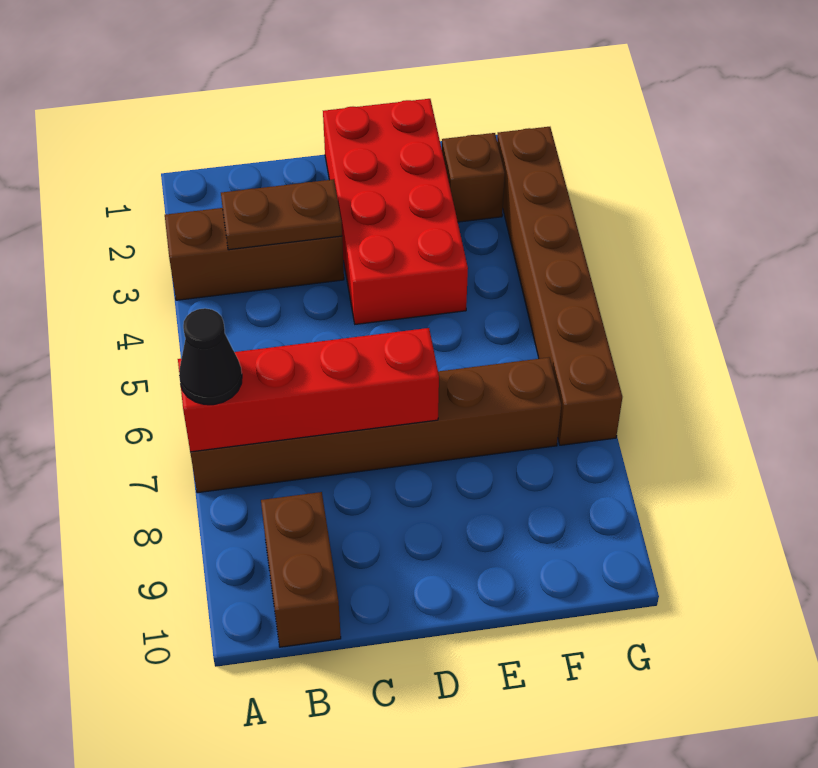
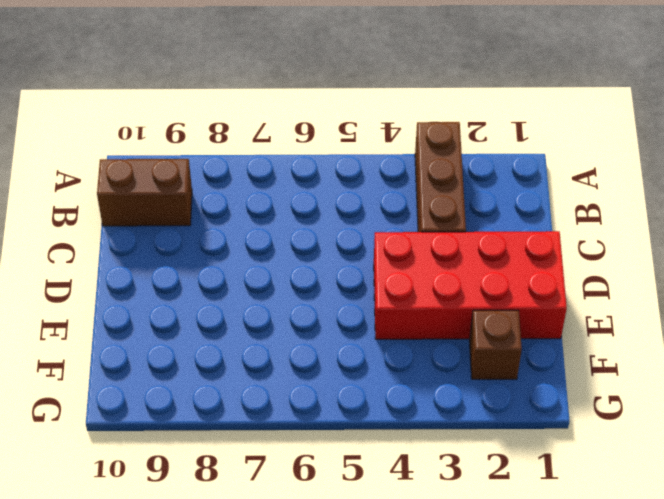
none -> brown 1x6 brick [190,357,561,493]
none -> brown 1x6 brick [497,127,622,445]

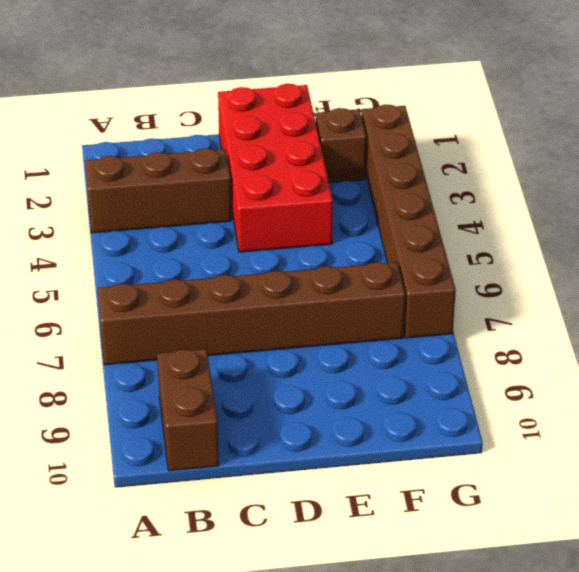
none -> red 1x4 brick [178,328,439,452]
none -> brown 1x2 plate [221,179,342,250]

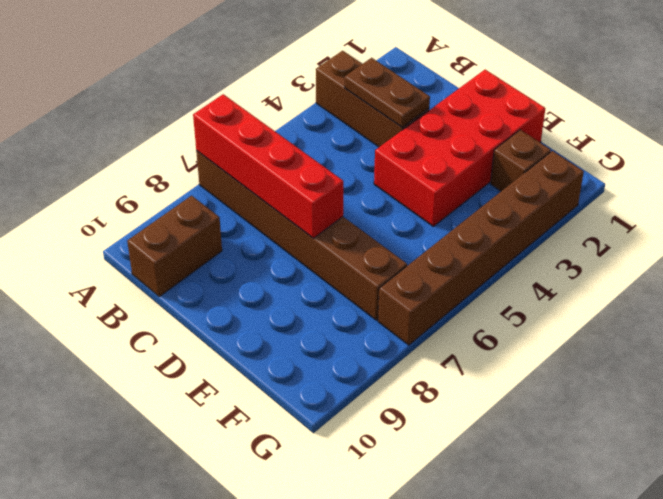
none -> black 1x1 cone [179,308,242,405]

